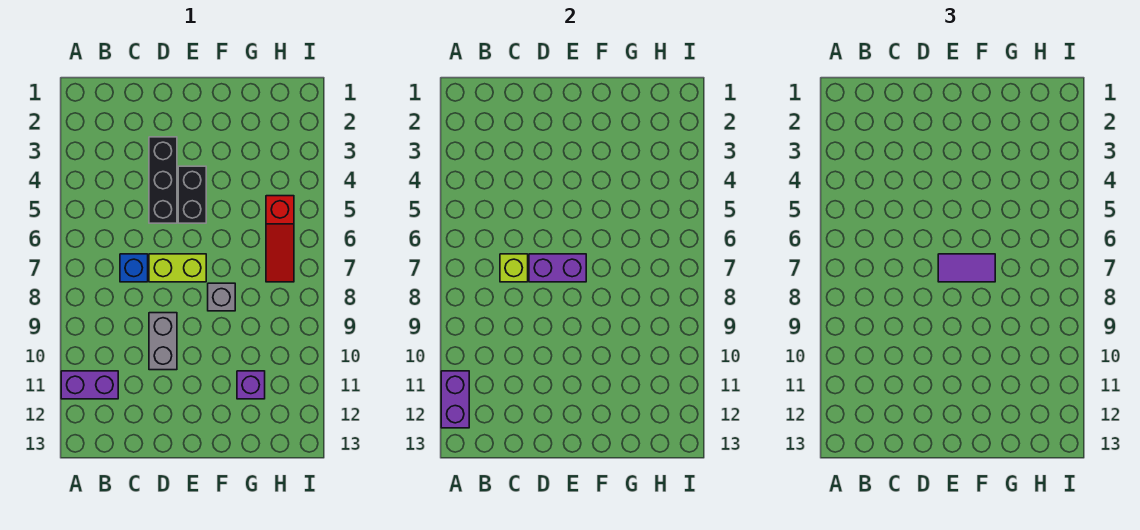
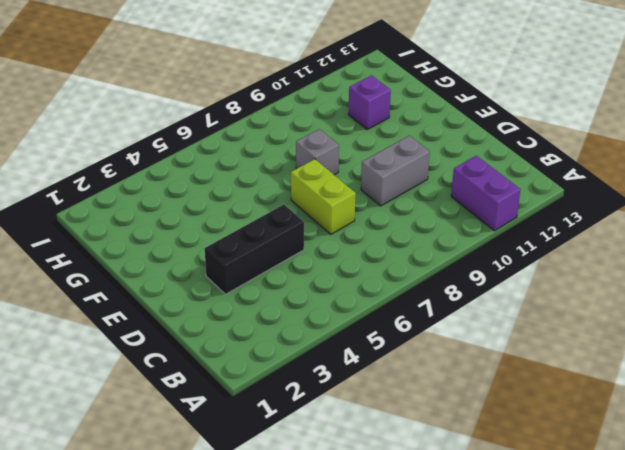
none -> blue 1x1 brick [120,254,148,282]
none -> black 1x2 brick [178,166,206,223]
none -> red 1x3 slope [266,196,294,282]

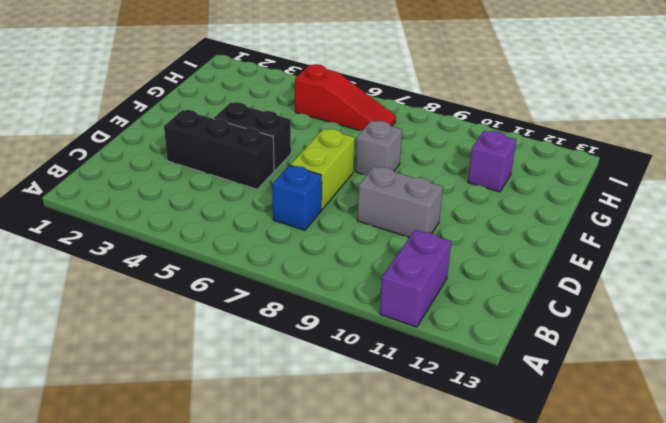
none -> purple 1x2 brick [441,371,469,428]
none -> lime 1x1 brick [500,254,528,282]
none -> purple 1x2 brick [529,254,586,282]

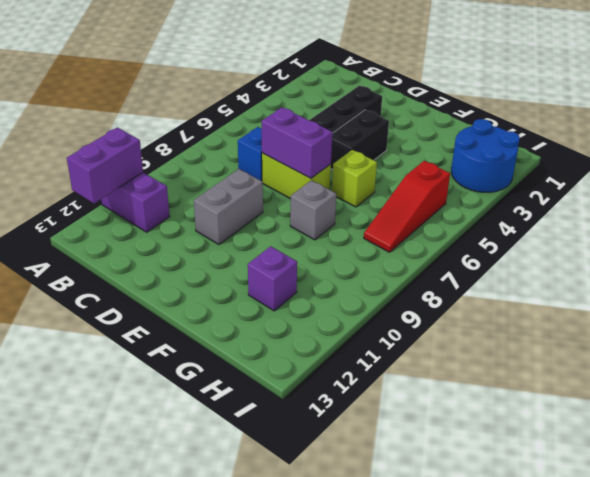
lime 1x1 brick [332,150,377,207] -> lime 1x1 brick moved to [500,254,528,282]
blue 2x2 round brick [451,119,520,192] -> none
none -> purple 1x2 tile [938,254,995,282]

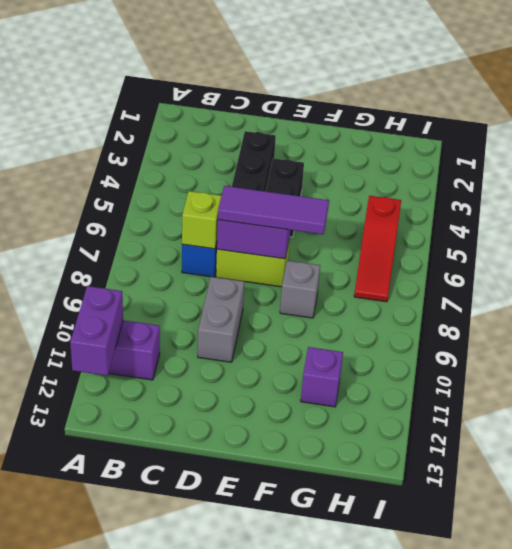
purple 1x3 tile [218,186,329,234] -> purple 1x2 tile [938,254,995,282]

